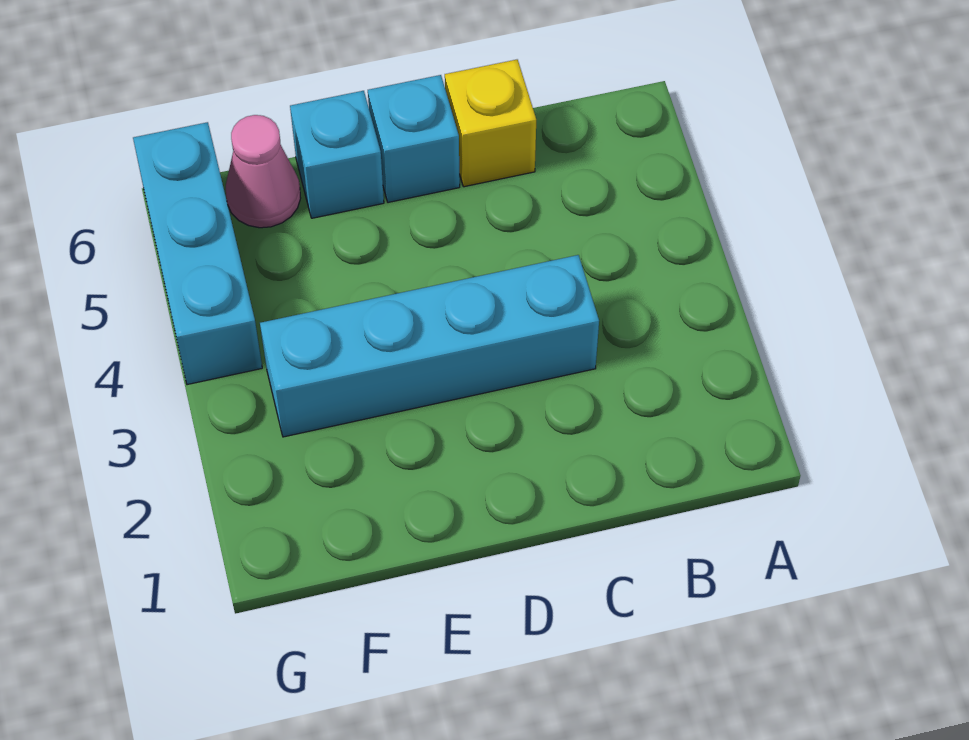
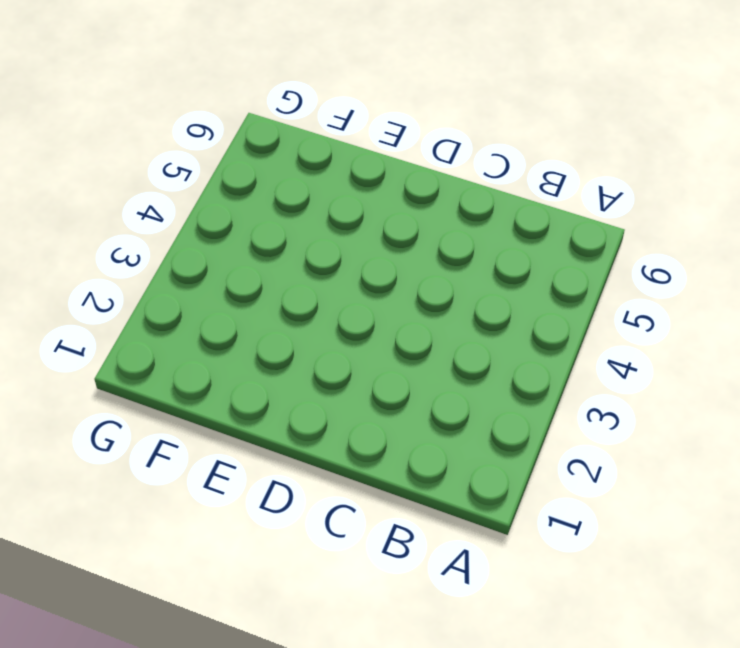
none -> cyan 1x4 brick [260,255,599,437]
none -> yellow 1x1 brick [445,60,536,187]

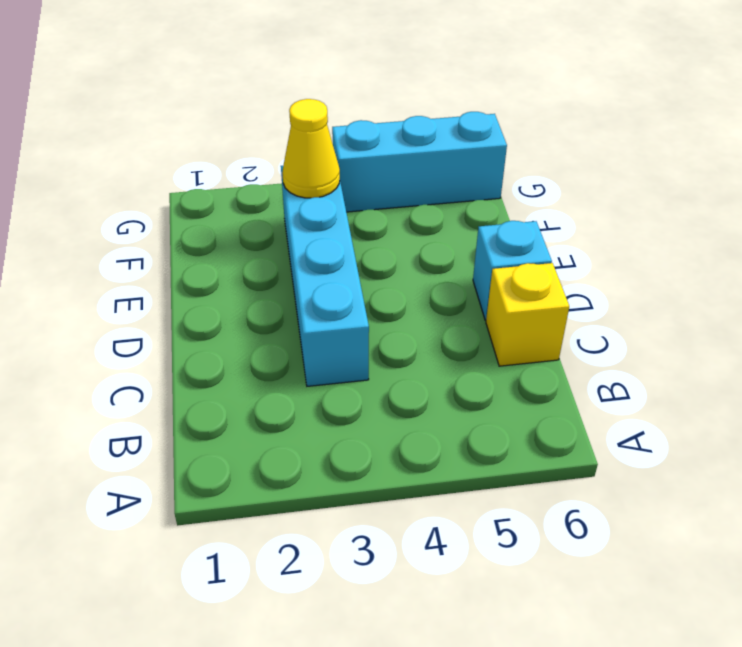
yellow 1x1 cone [282,99,340,198] -> none
none -> cyan 1x1 brick [290,91,384,218]
none -> pink 1x1 cone [226,115,301,228]

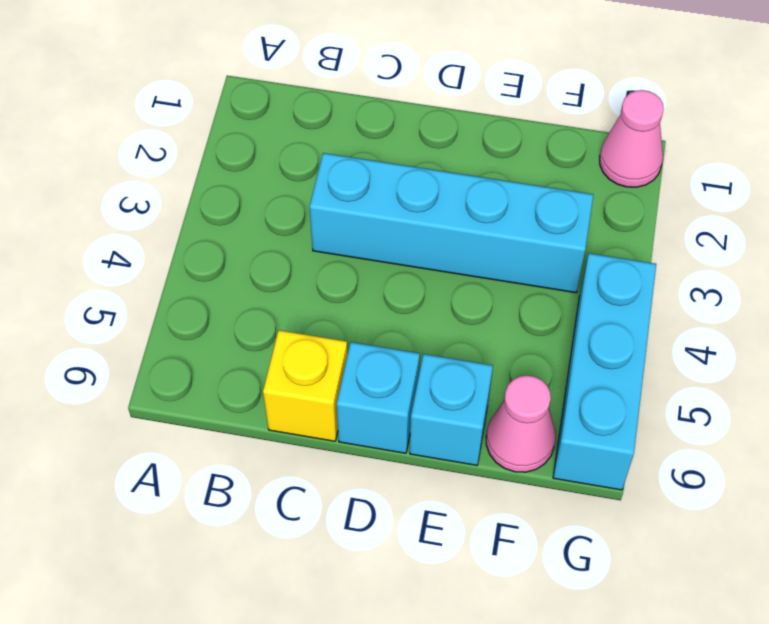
pink 1x1 cone [600,90,664,187] -> none

